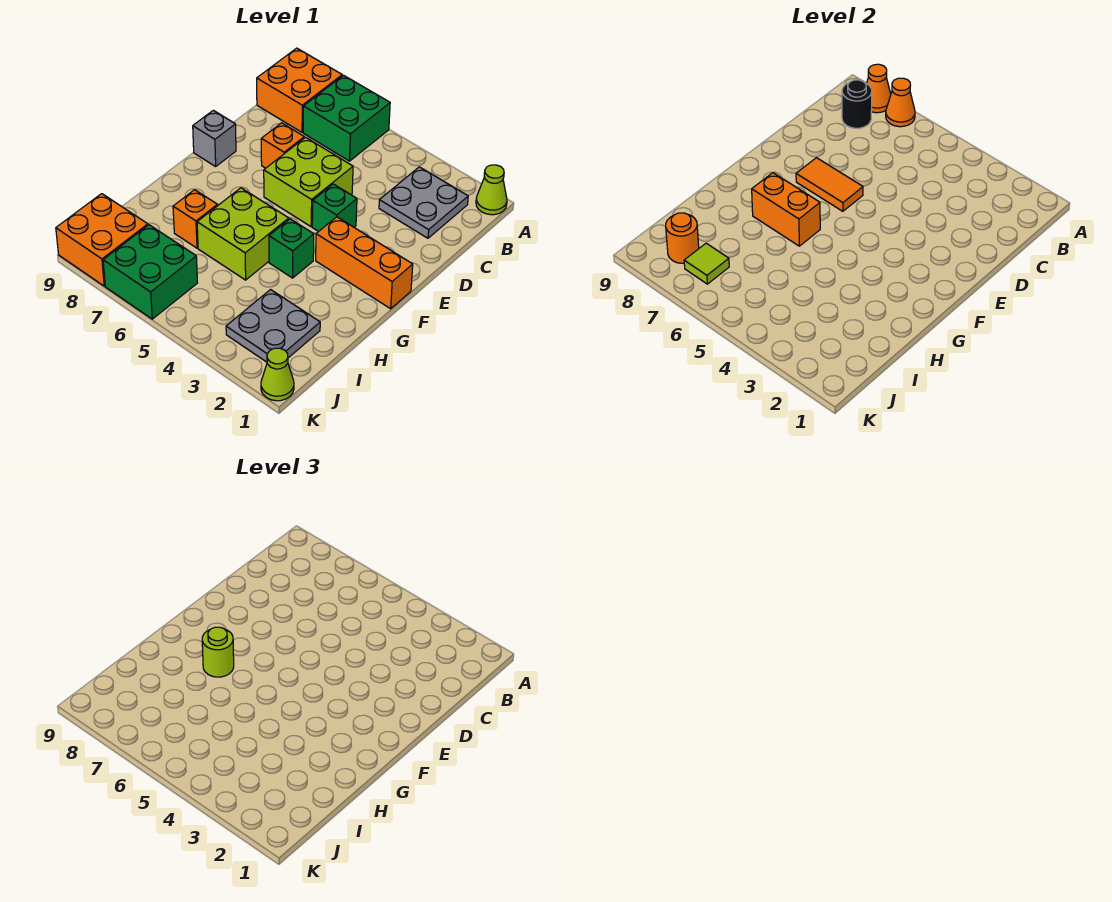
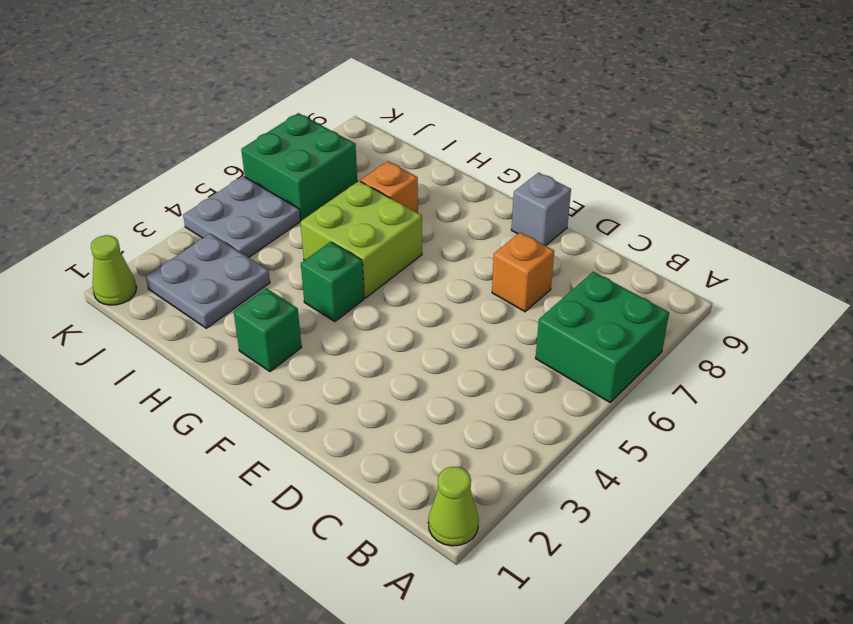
green 1x1 brick [234,288,302,372] -> green 1x1 brick moved to [312,184,357,232]
grey 2x2 plate [183,176,301,258] -> grey 2x2 plate moved to [379,167,468,238]
none -> orange 2x2 brick [257,48,342,132]
none -> lime 2x2 brick [264,137,353,227]
none -> orange 1x3 brick [316,217,413,309]

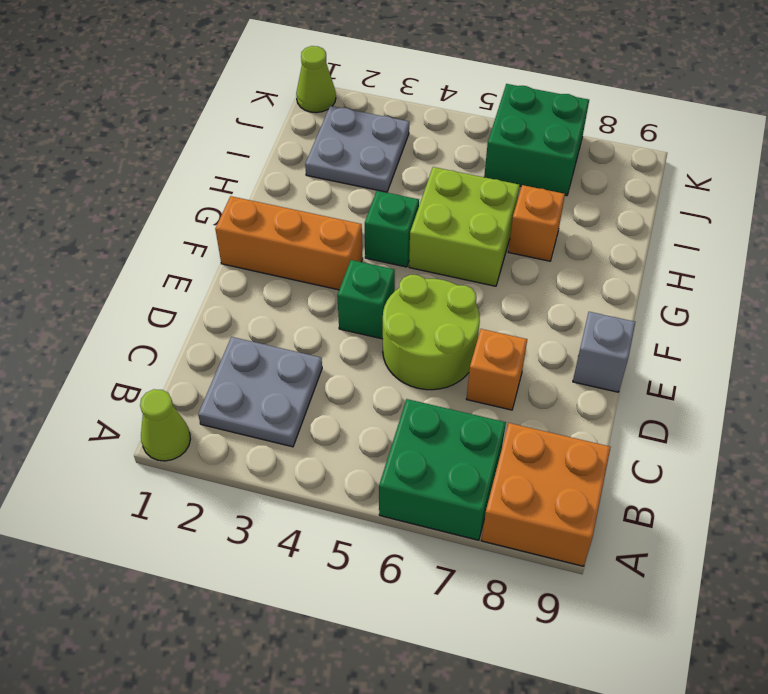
lime 2x2 round brick [383,275,480,390] -> lime 2x2 brick [264,137,353,227]
none -> orange 2x2 brick [56,194,148,286]
none -> orange 1x1 cone [886,78,915,127]
none -> orange 1x1 cone [867,64,891,113]

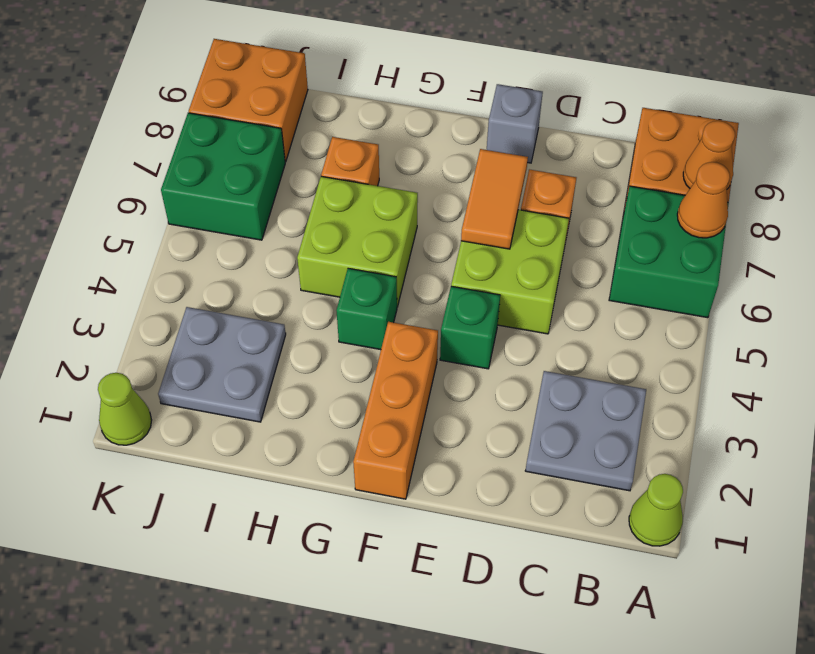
none -> black 1x1 round brick [842,80,872,128]
none -> orange 1x2 brick [752,173,820,246]
none -> lime 1x1 tile [684,243,729,284]

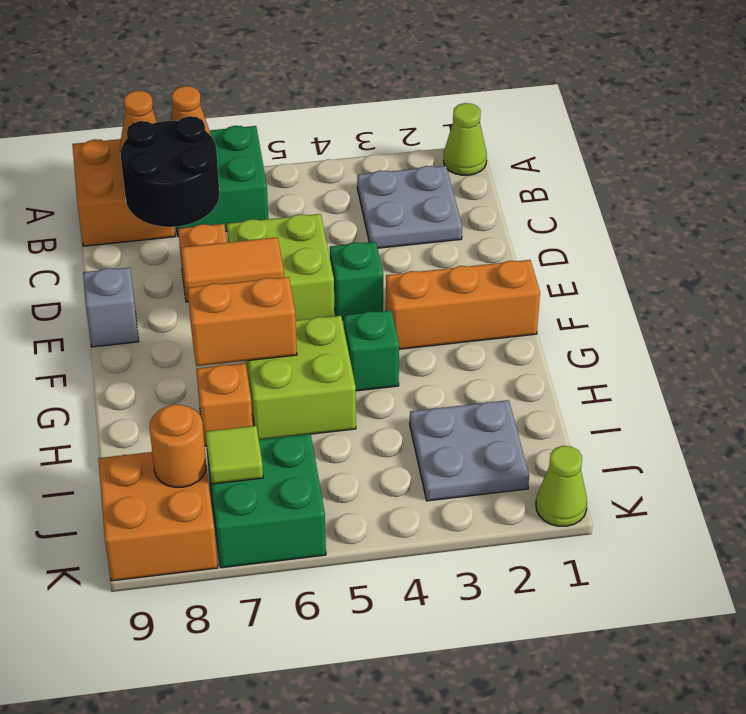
black 2x2 round brick [121,116,219,227] -> black 1x1 round brick [842,80,872,128]
none -> lime 1x1 round brick [202,627,234,677]

